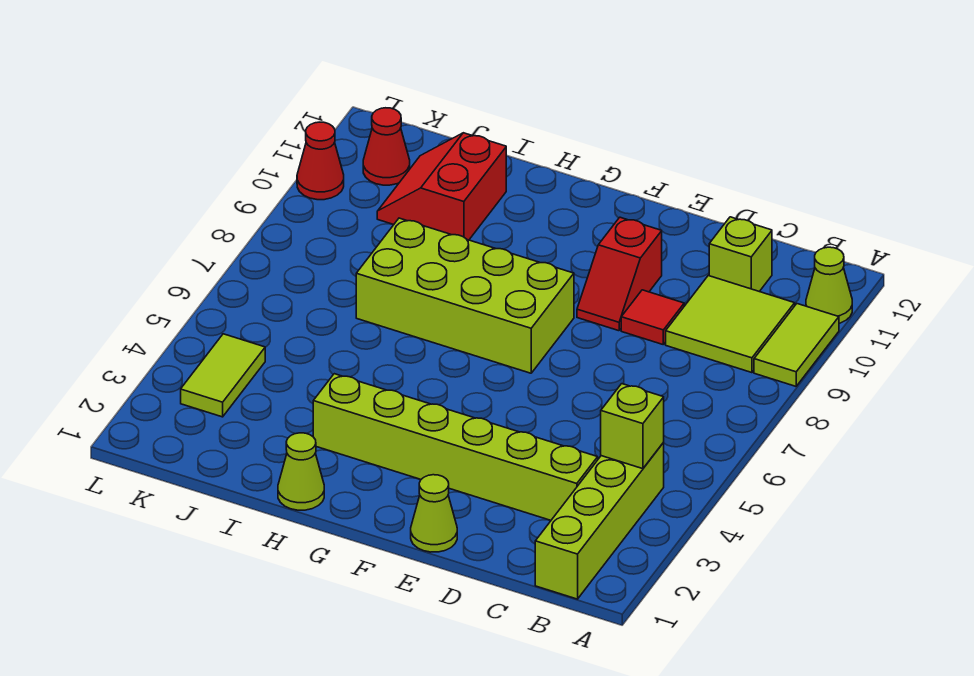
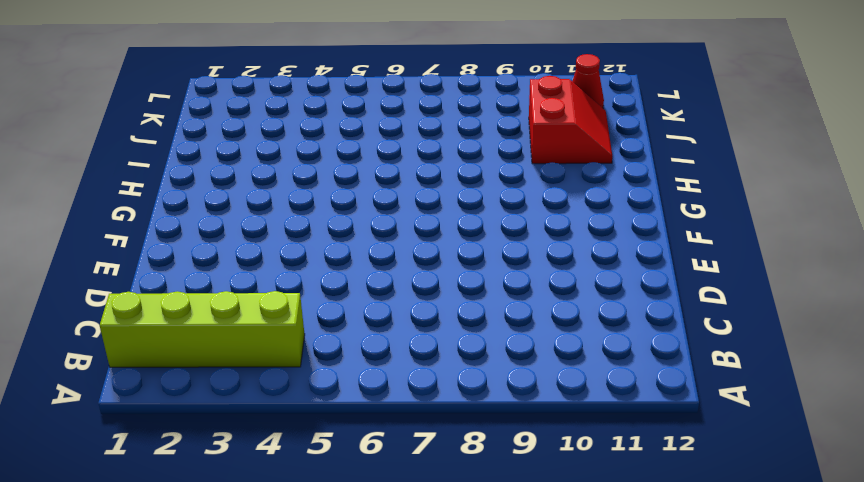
red 2x2 slope [529,76,612,164] -> red 2x2 slope turned to [377,133,506,240]
none -> lime 1x2 tile [754,304,839,386]
none -> lime 1x1 cone [806,247,852,323]
none -> lime 2x2 tile [666,276,795,373]

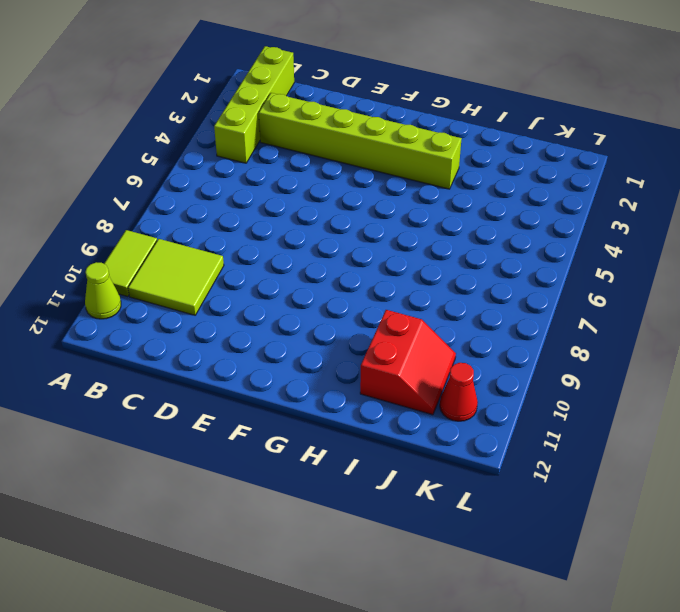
none -> lime 1x1 brick [709,217,772,292]
none -> red 1x1 tile [621,290,684,344]
none -> lime 1x1 cone [411,475,457,552]

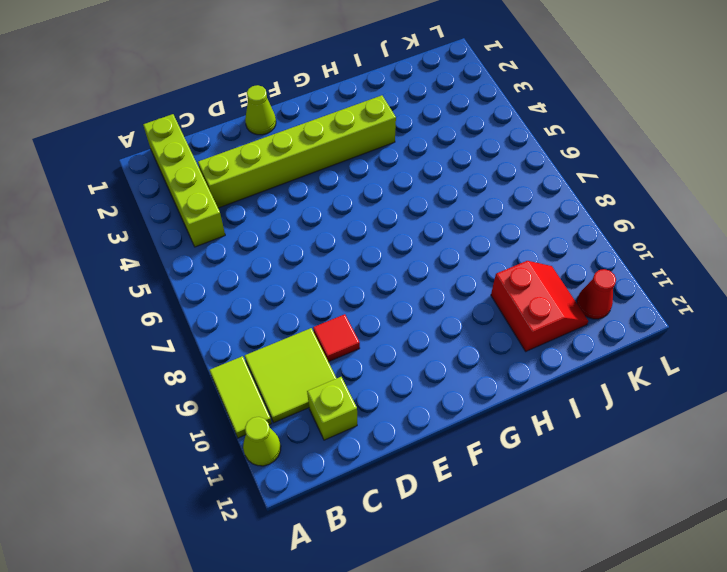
none -> red 1x2 slope [577,217,662,331]
none -> lime 2x4 brick [356,218,574,373]
none -> lime 1x1 cone [278,433,324,510]

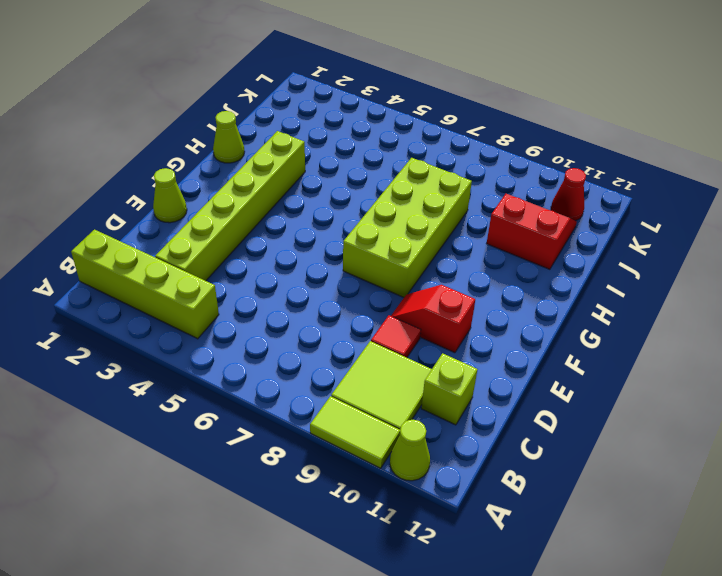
none -> lime 1x2 tile [181,334,265,417]
none -> red 1x1 cone [297,122,344,200]
none -> lime 1x1 brick [601,384,664,469]

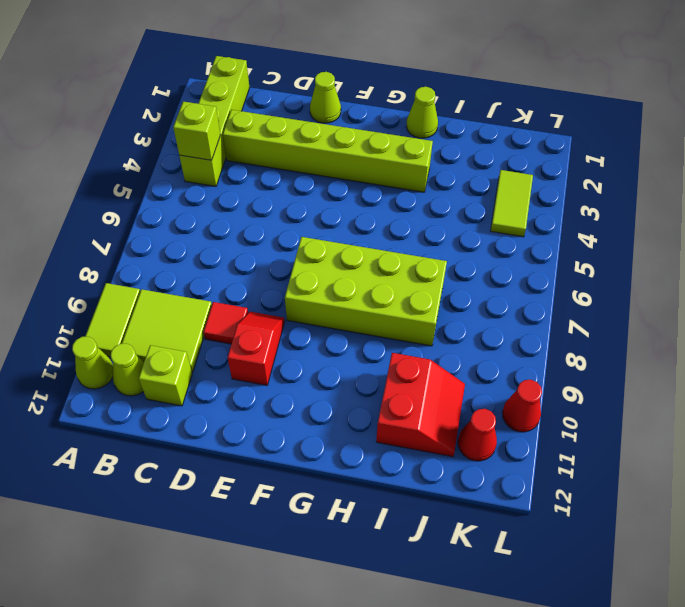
lime 1x1 cone [111,344,144,396] -> none

